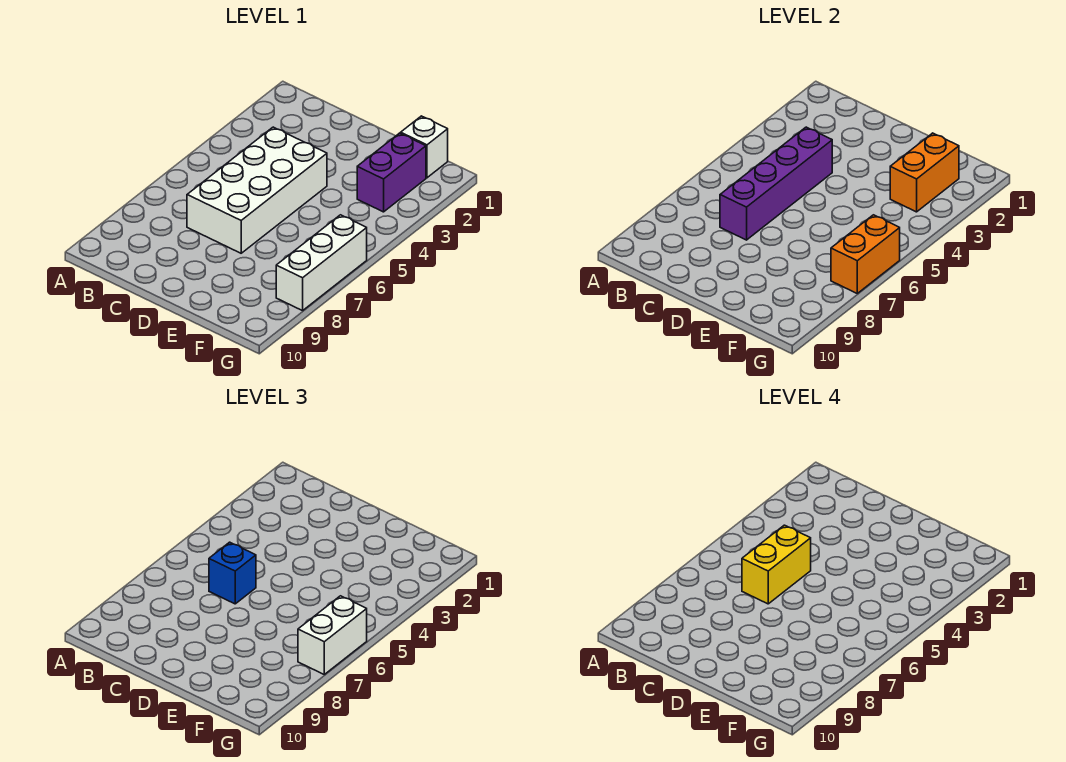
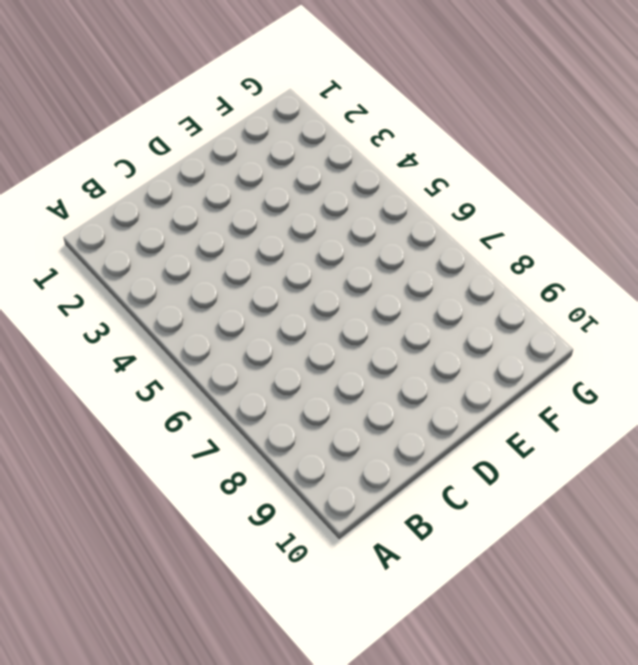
none -> white 2x4 brick [187,127,327,253]
none -> white 1x1 brick [401,116,448,178]

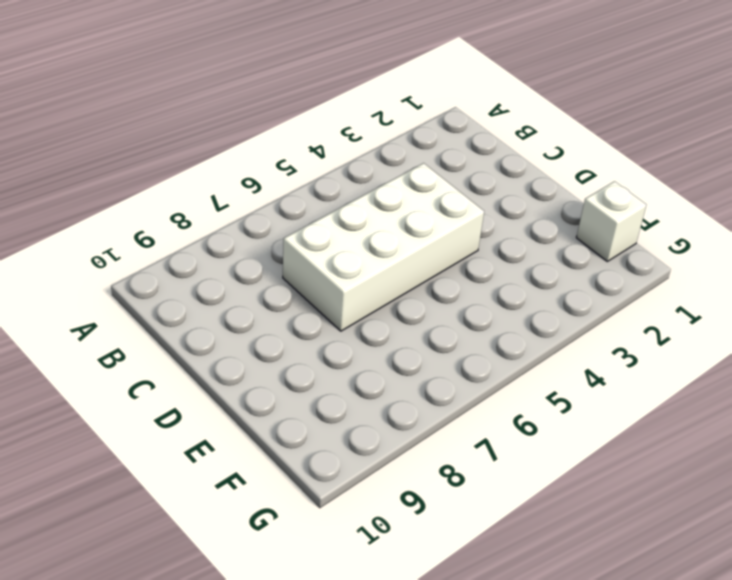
none -> purple 1x2 brick [357,133,426,212]
none -> white 1x3 brick [276,215,367,311]

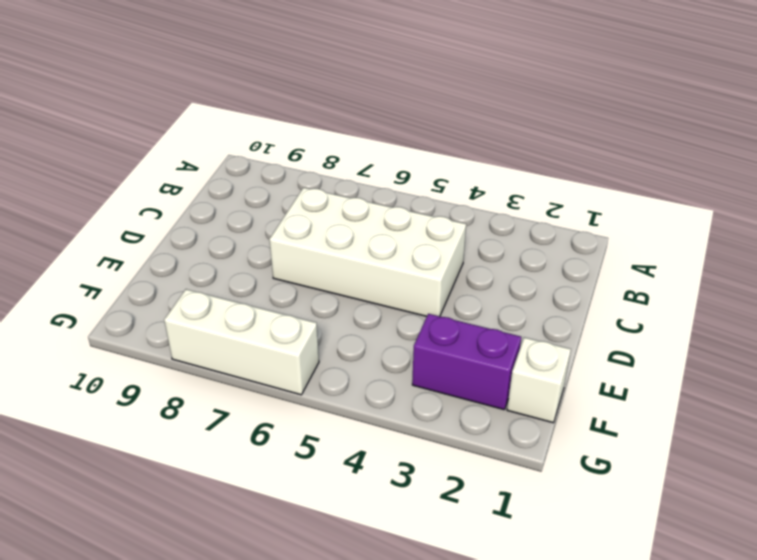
none -> purple 1x4 brick [720,127,832,240]
none -> orange 1x2 brick [890,133,959,212]

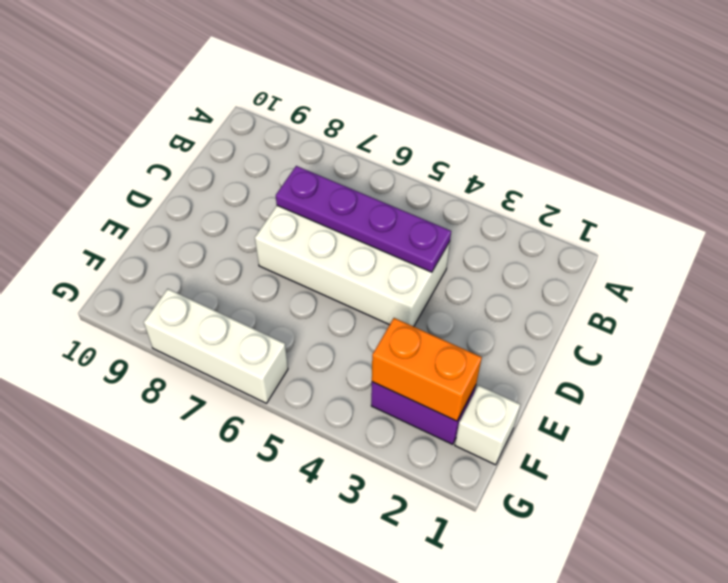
purple 1x4 plate [276,166,451,272] -> purple 1x4 brick [720,127,832,240]
none -> orange 1x2 brick [831,215,900,293]
none -> blue 1x1 brick [209,542,256,604]

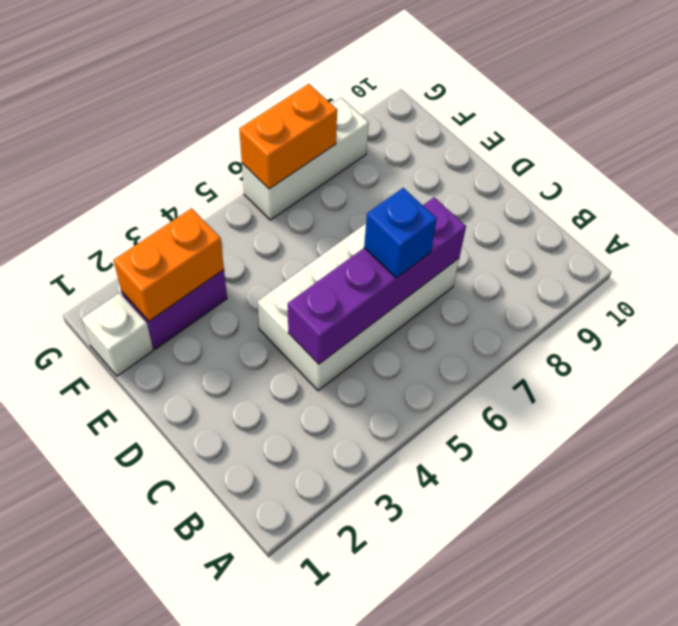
none -> white 1x2 brick [298,596,367,674]
none -> yellow 1x2 brick [742,525,811,604]

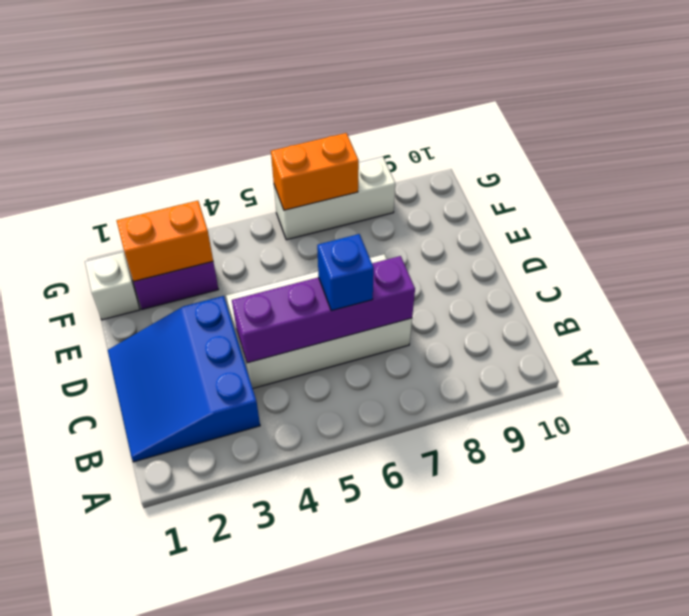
blue 3x3 slope [108,296,260,462] -> none
none -> white 1x2 brick [298,596,367,674]
none -> yellow 1x2 brick [742,525,811,604]

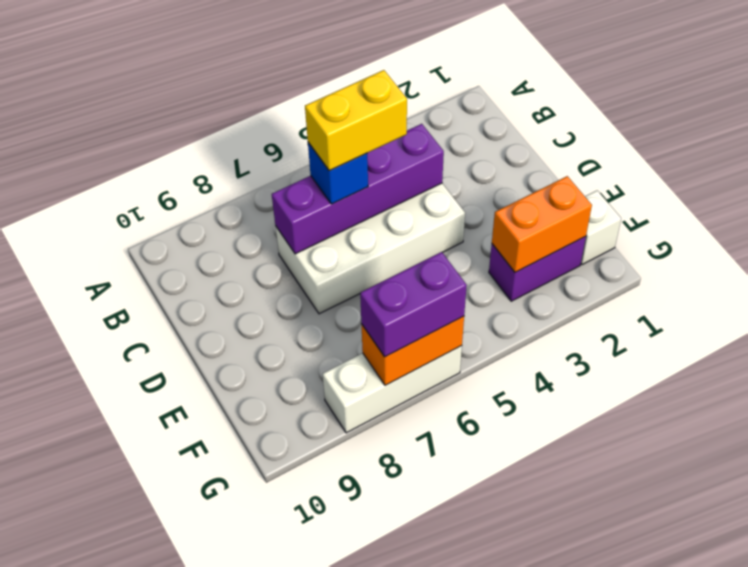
purple 1x2 brick [360,252,467,357] -> white 1x2 brick [298,596,367,674]

